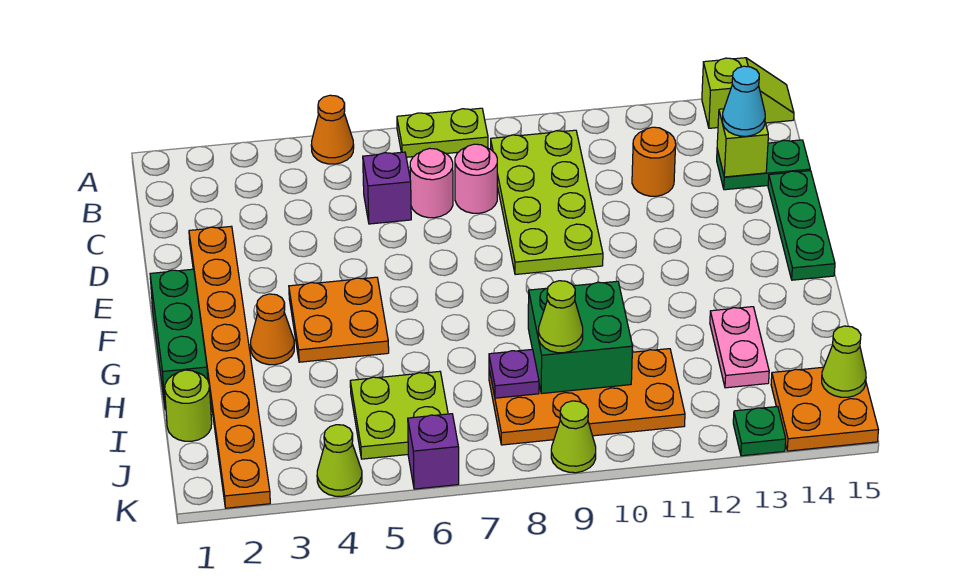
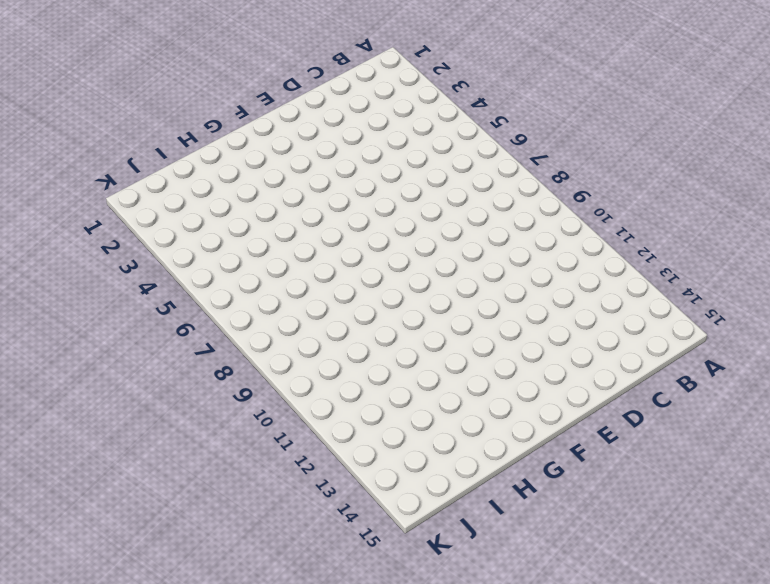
none -> orange 1x1 cone [311,95,354,164]
none -> lime 1x2 plate [397,108,488,157]
none -> lime 1x2 slope [702,58,794,128]

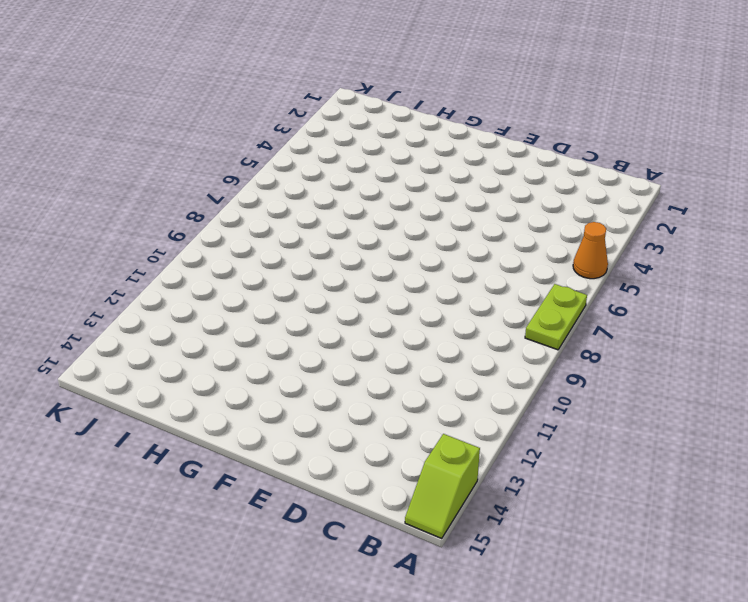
none -> lime 2x4 plate [491,130,603,275]
none -> purple 1x1 brick [363,152,411,224]
none -> pink 1x1 round brick [410,148,453,218]

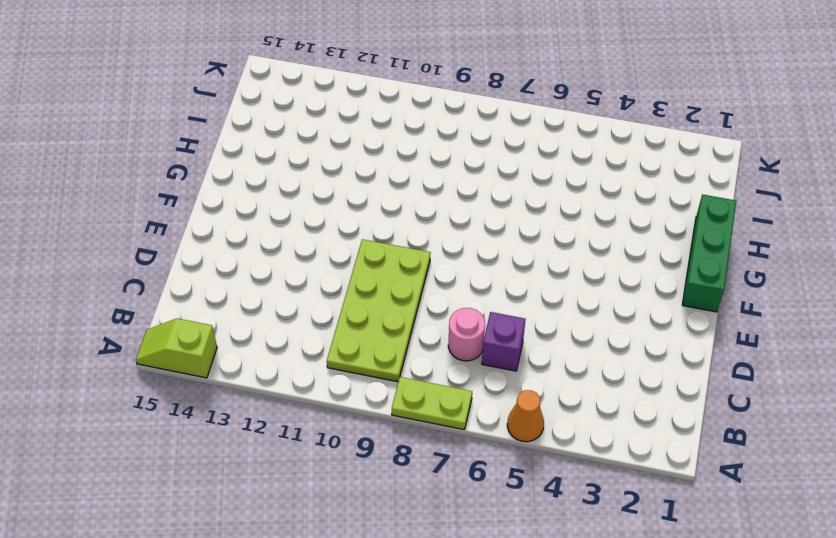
none -> pink 1x1 round brick [455,144,497,213]
none -> orange 1x1 round brick [632,127,676,196]
none -> green 1x2 plate [717,140,810,190]

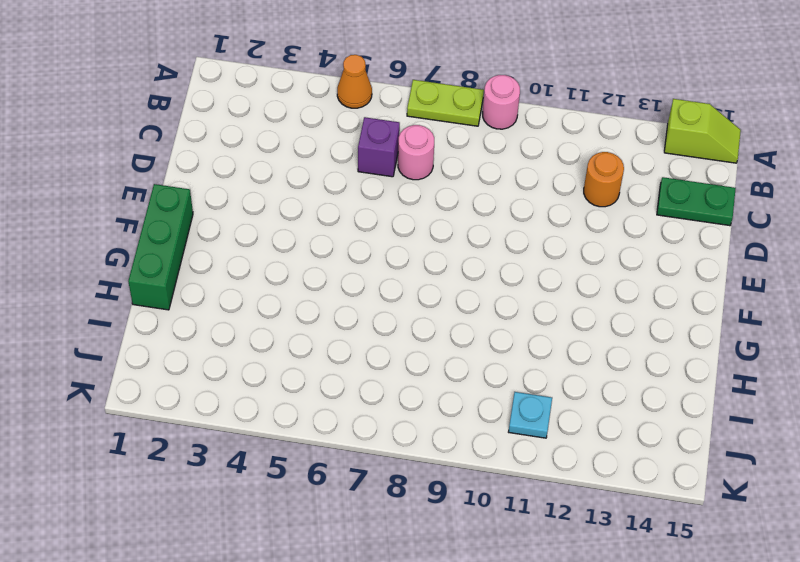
pink 1x1 round brick [483,75,520,129] -> pink 1x1 round brick moved to [455,144,497,213]
cyan 1x1 plate [509,392,552,438] -> orange 2x4 plate [489,349,685,445]
none -> lime 2x4 plate [491,130,603,275]
none -> orange 1x8 plate [189,226,270,508]
none -> green 1x3 plate [768,171,835,280]

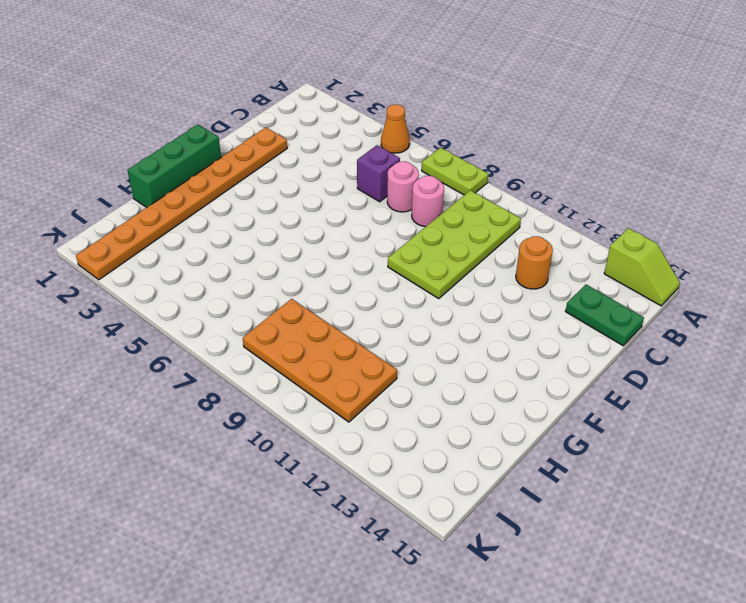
none -> green 1x3 plate [768,171,835,280]
none -> orange 2x2 plate [289,277,389,362]
none -> orange 1x1 cone [250,294,294,365]

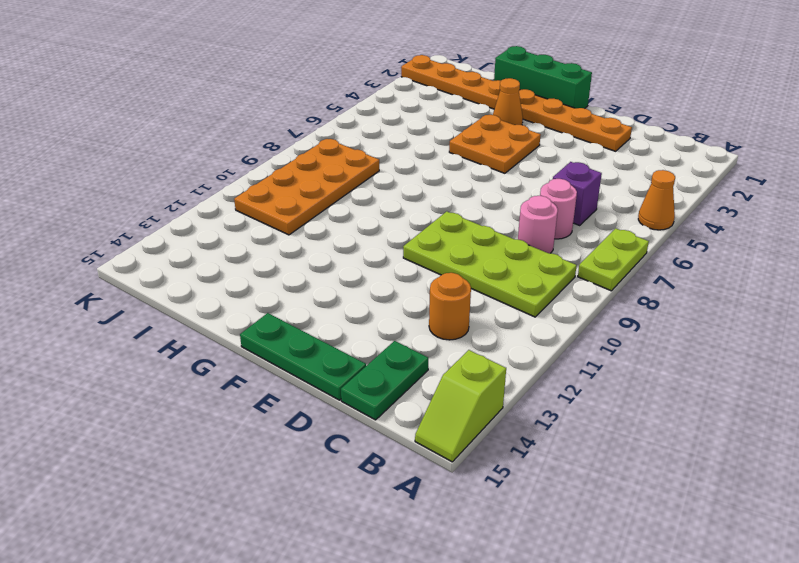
none -> pink 1x2 plate [710,307,769,388]
none -> lime 1x1 round brick [165,370,212,441]
none -> lime 2x2 plate [350,371,448,459]

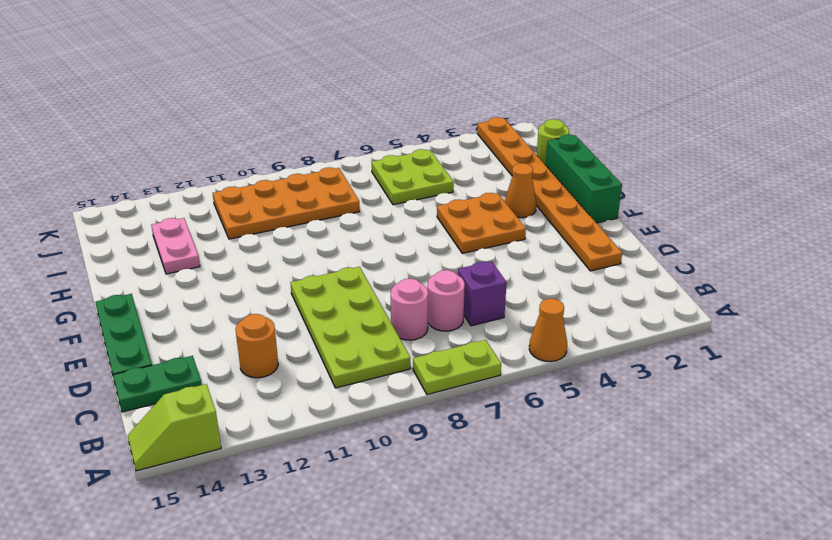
none -> orange 2x2 plate [771,367,878,451]
none -> lime 1x1 cone [317,425,362,496]
none -> purple 1x1 brick [408,414,459,489]

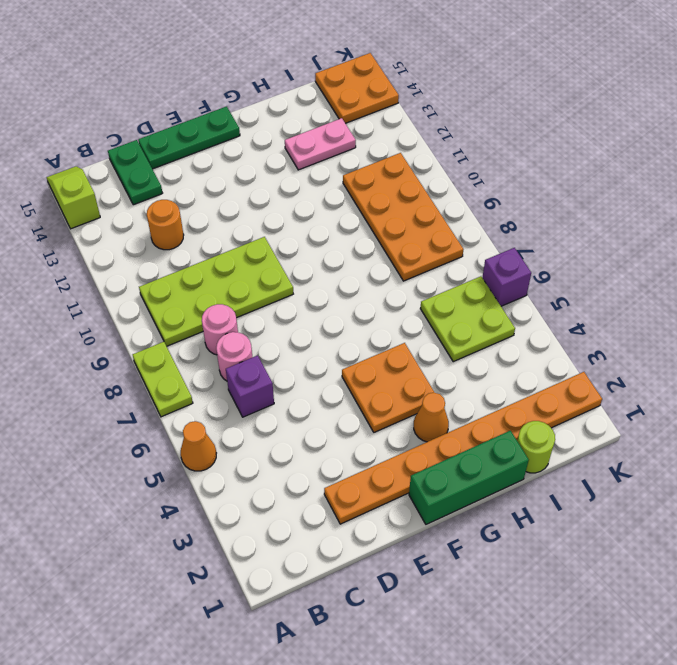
none -> lime 1x1 cone [317,425,362,496]
none -> lime 1x1 cone [551,401,596,473]
none -> green 1x1 plate [733,407,786,456]

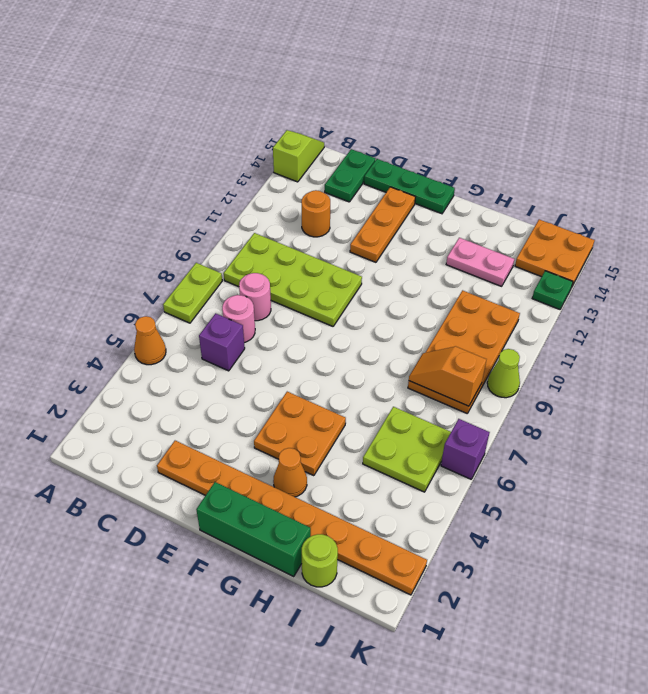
orange 1x3 plate [350,187,415,262] -> none
orange 1x2 slope [409,346,486,406] -> purple 1x1 plate [489,349,539,398]
none -> lime 1x1 cone [317,425,362,496]
none -> lime 1x1 brick [717,109,768,177]
none -> green 2x2 brick [528,281,633,394]

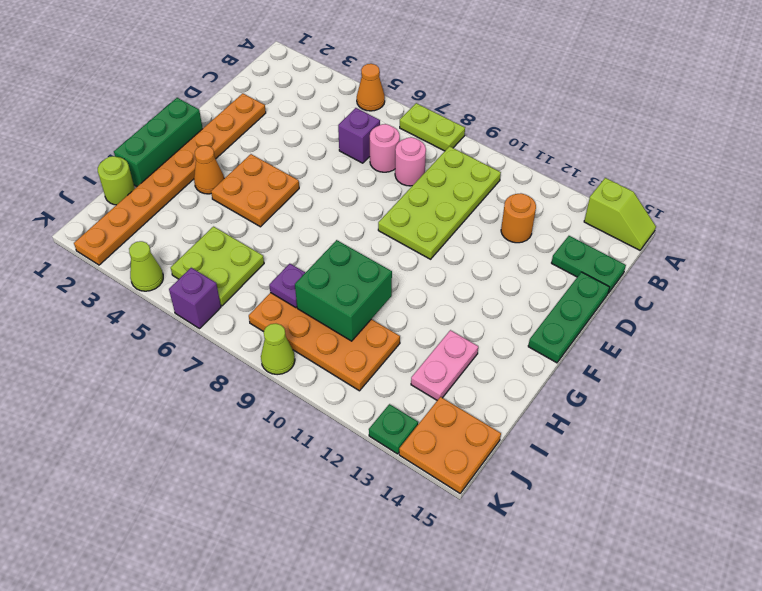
none -> lime 1x1 brick [717,109,768,177]
none -> lime 1x1 cone [822,326,866,397]
none -> cyan 1x1 cone [722,66,765,136]

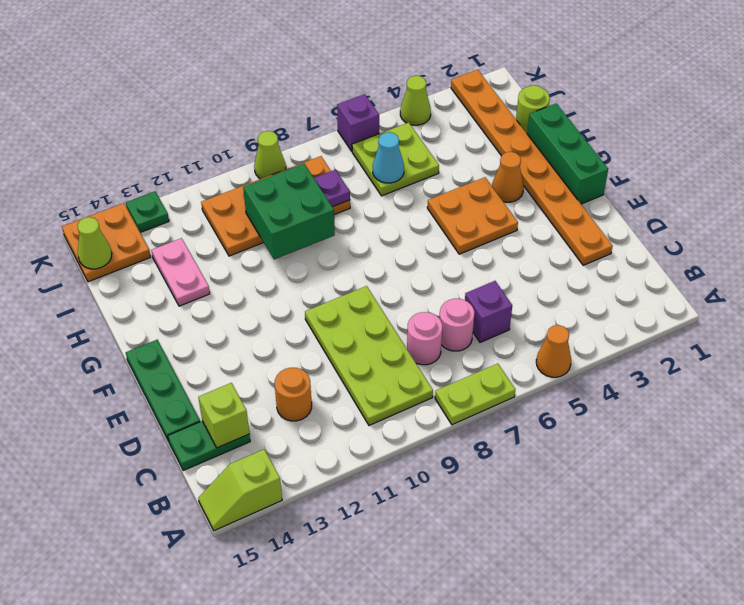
cyan 1x1 cone [373,132,404,183] -> cyan 1x1 cone moved to [722,66,765,136]
none -> lime 1x1 cone [538,281,583,353]

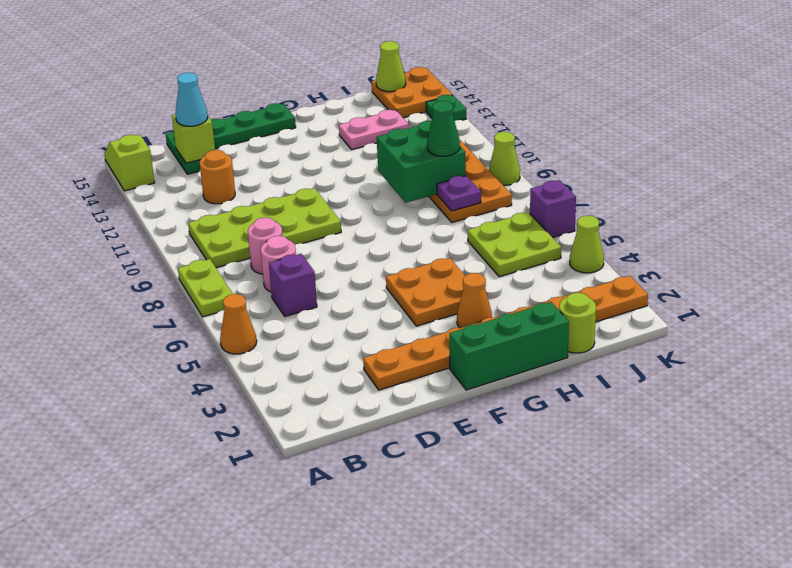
green 1x1 cone [427,101,460,156] -> lime 1x1 cone [538,281,583,353]

